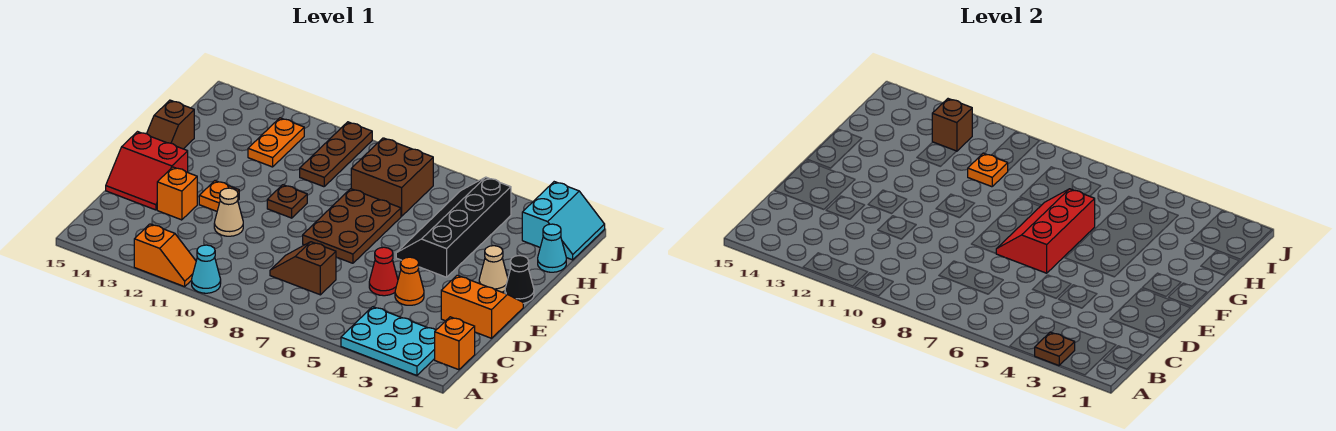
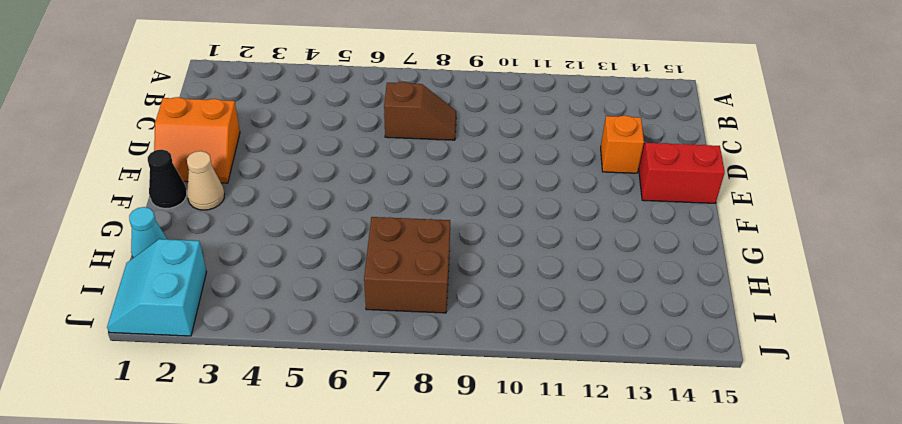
none -> cyan 2x3 plate [341,307,436,375]
none -> cyan 1x1 cone [192,245,221,293]
none -> orange 1x2 slope [134,224,196,287]

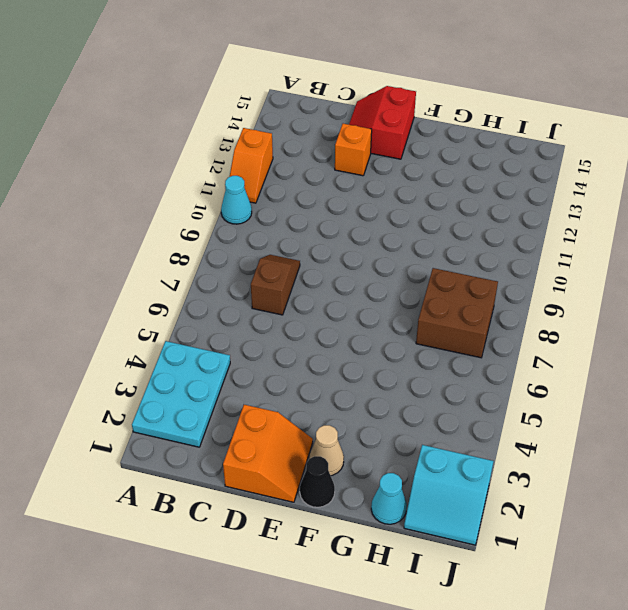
none -> orange 1x1 brick [435,317,475,370]
none -> orange 1x1 cone [395,257,424,305]
none -> red 1x1 cone [369,247,398,296]

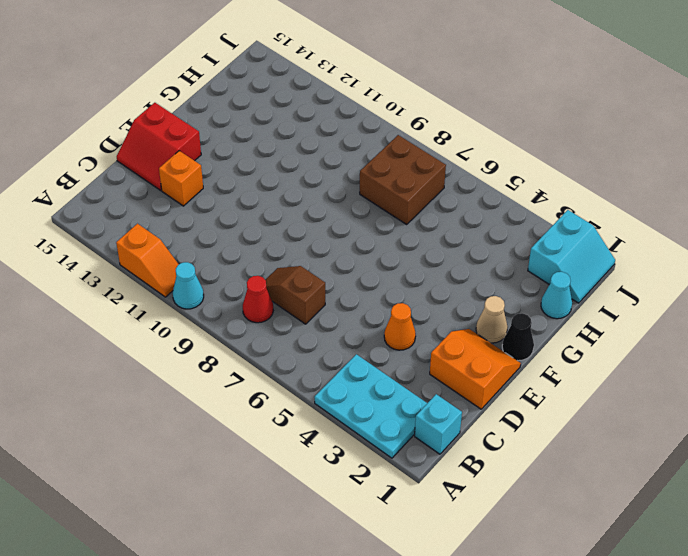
cyan 1x1 brick [415,394,462,454] -> orange 1x1 brick [435,317,475,370]
red 1x1 cone [243,276,274,323] -> red 1x1 cone moved to [369,247,398,296]
none -> tan 1x1 cone [214,188,243,236]
none -> brown 2x3 plate [303,189,401,263]
none -> orange 1x1 plate [199,181,239,211]

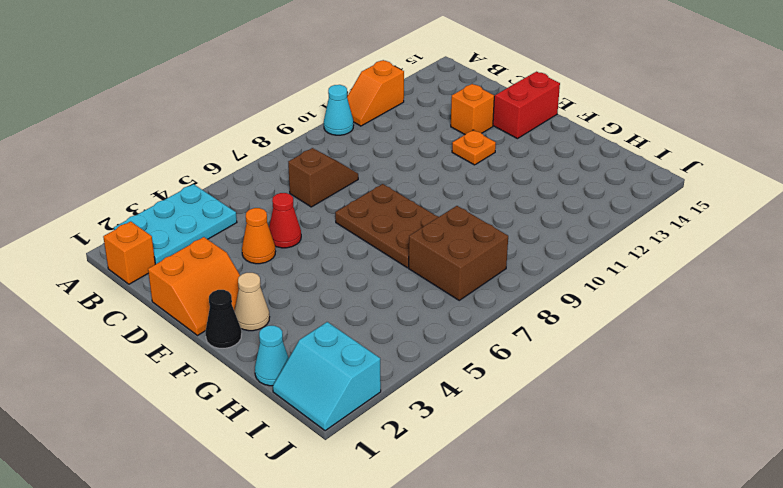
none -> tan 1x1 cone [214,188,243,236]
none -> black 2x4 slope [396,177,511,277]
none -> brown 1x1 plate [267,185,307,218]

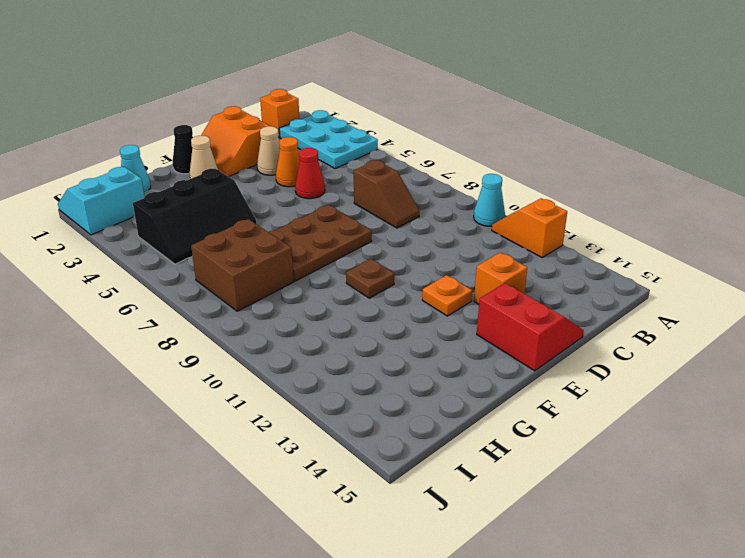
tan 1x1 cone [257,126,280,175] -> tan 1x1 cone moved to [214,188,243,236]
black 2x3 slope [133,169,257,264] -> black 2x4 slope [396,177,511,277]
none -> brown 1x2 slope [147,100,194,149]
none -> brown 1x3 plate [300,122,372,187]
none -> orange 1x2 plate [248,118,304,167]

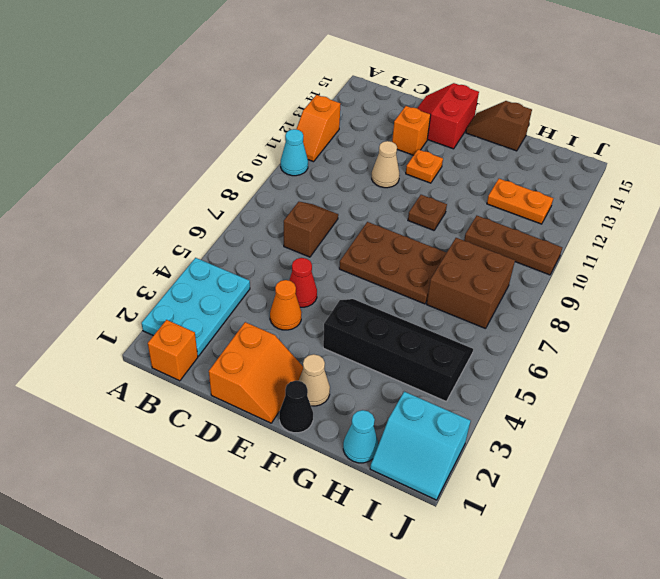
none -> brown 1x1 plate [1035,332,1075,366]
none -> red 2x3 slope [996,189,1095,273]
none -> orange 1x1 plate [968,153,1008,187]

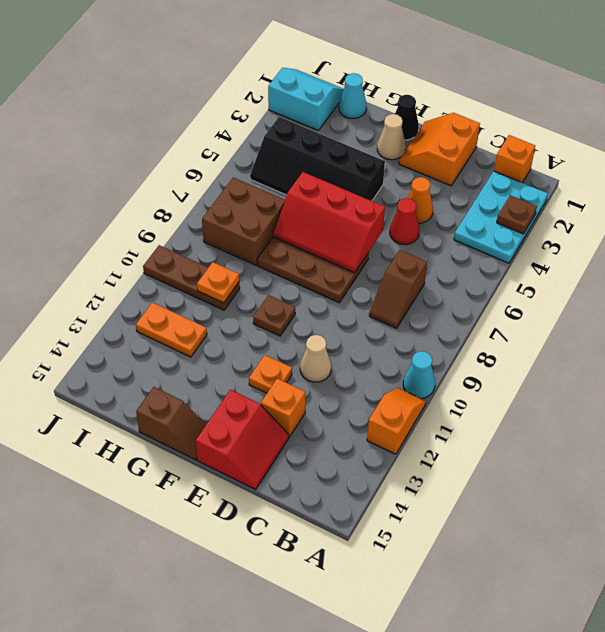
none -> brown 1x1 brick [932,99,972,151]

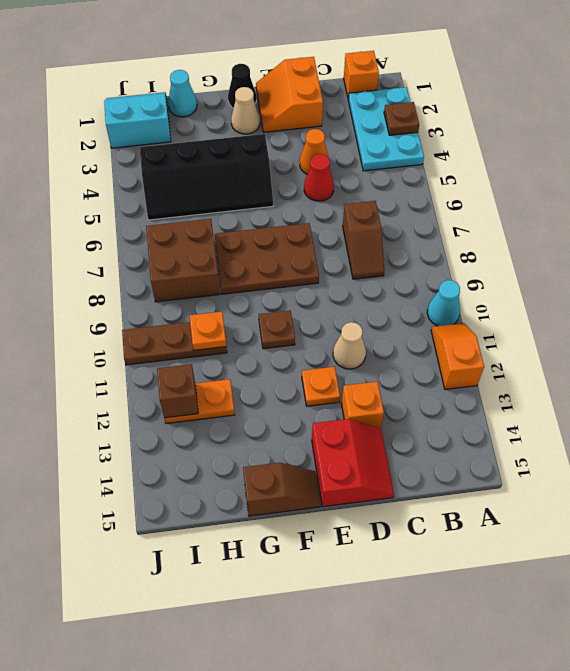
none -> red 2x3 slope [996,189,1095,273]

